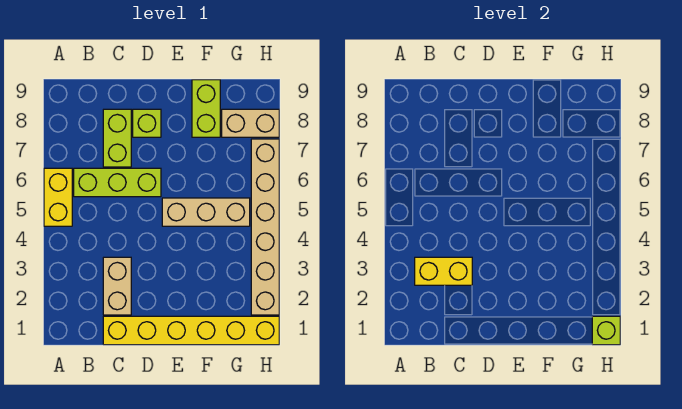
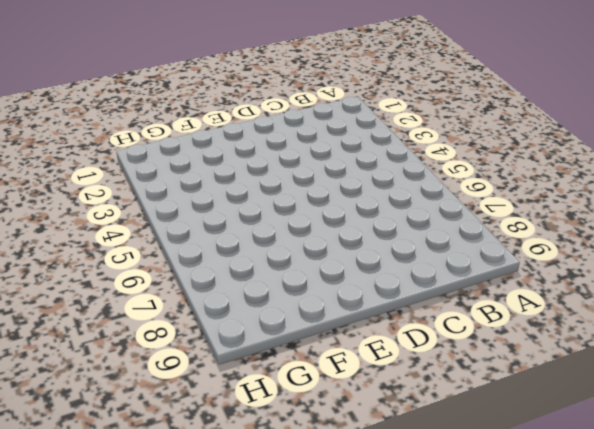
none -> yellow 1x2 brick [44,168,72,226]
none -> lime 1x3 brick [74,168,161,197]
none -> yellow 1x6 brick [103,316,279,345]

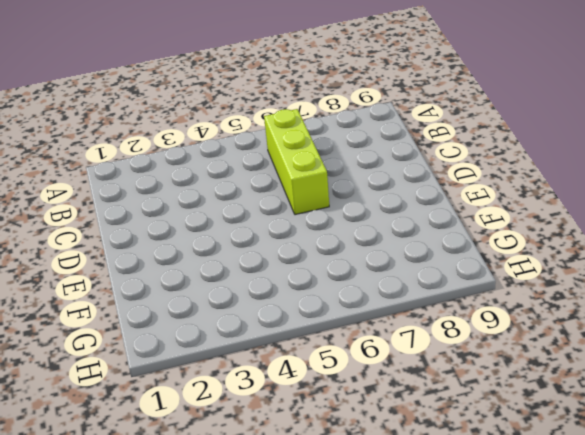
none -> yellow 1x2 brick [44,168,72,226]
none -> yellow 1x6 brick [103,316,279,345]
none -> tan 1x2 brick [103,257,131,315]

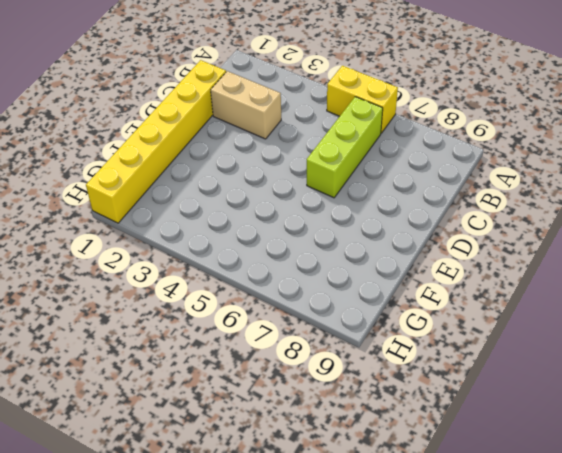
none -> lime 1x2 brick [103,109,131,167]
none -> lime 1x1 brick [133,109,161,137]
none -> tan 1x3 brick [162,198,250,226]

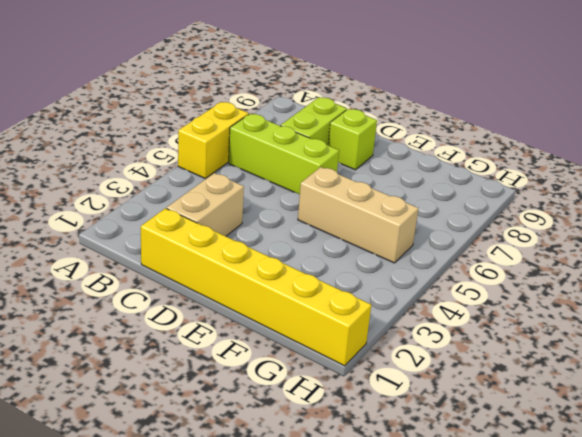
none -> lime 1x2 brick [192,80,220,137]
none -> tan 1x2 brick [222,109,279,137]
none -> tan 1x6 brick [251,139,279,315]

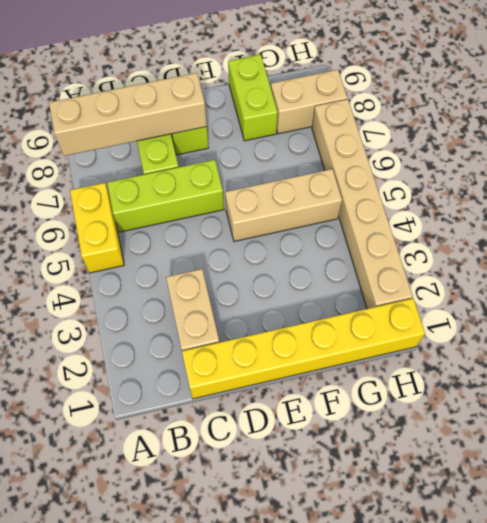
tan 1x4 brick [49,73,207,156] -> none
none -> yellow 1x2 brick [415,257,472,285]
none -> lime 1x1 brick [592,316,620,345]

